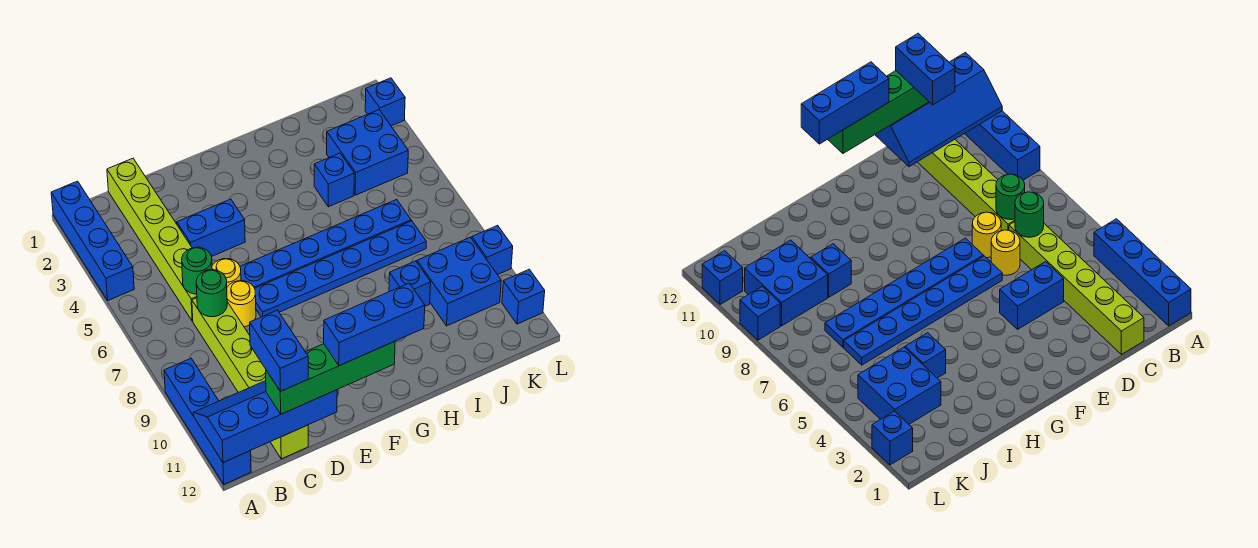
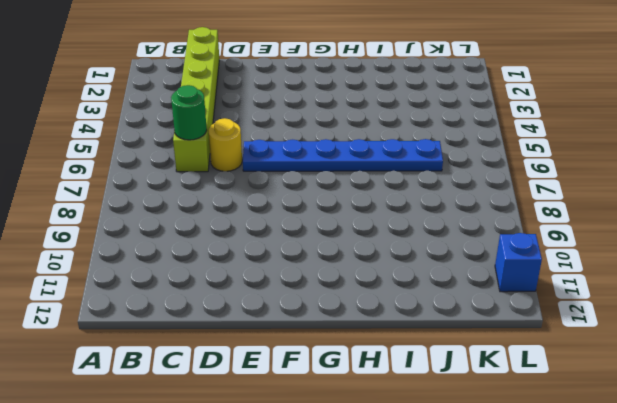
none -> blue 1x4 brick [51,181,134,300]
none -> blue 1x4 brick [164,359,251,484]
none -> lime 1x6 brick [192,298,308,459]

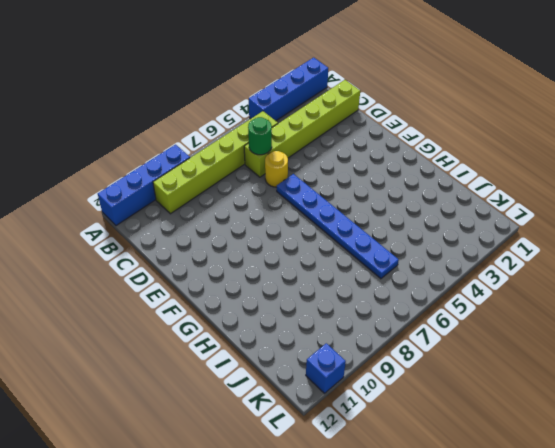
lime 1x6 brick [153,111,278,214] -> lime 1x6 brick moved to [192,298,308,459]
none -> blue 1x2 brick [177,199,245,256]
none -> yellow 1x1 round brick [227,281,256,327]
none -> blue 1x6 plate [255,221,426,317]

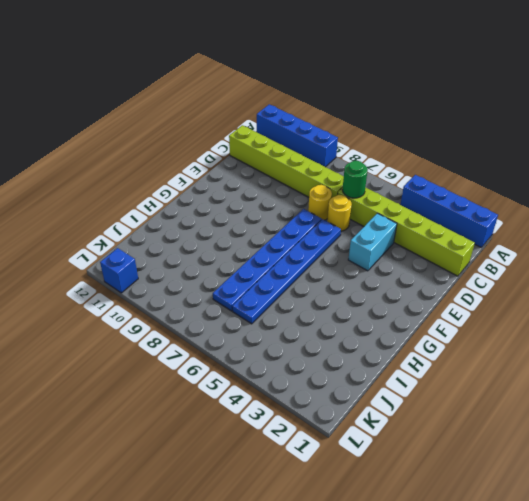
cyan 1x2 brick [348,213,397,271] -> blue 1x2 brick [177,199,245,256]
none -> blue 1x1 brick [314,153,354,207]
none -> blue 1x1 brick [389,261,431,306]
none -> blue 2x2 brick [327,110,408,195]

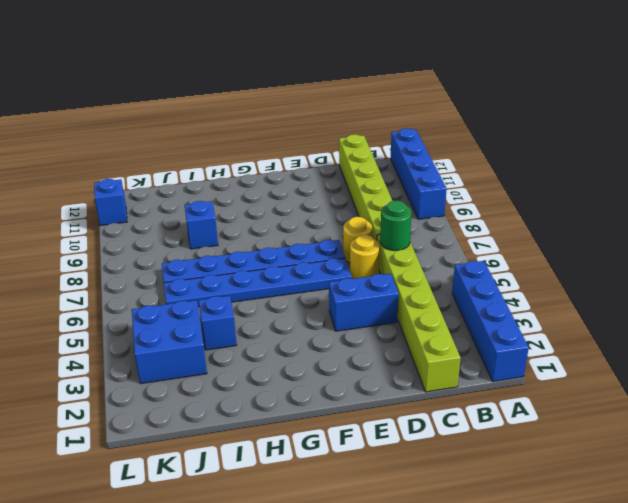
none -> blue 2x2 brick [417,237,501,326]
none -> blue 1x1 brick [365,78,405,126]
none -> blue 1x1 brick [472,225,513,275]

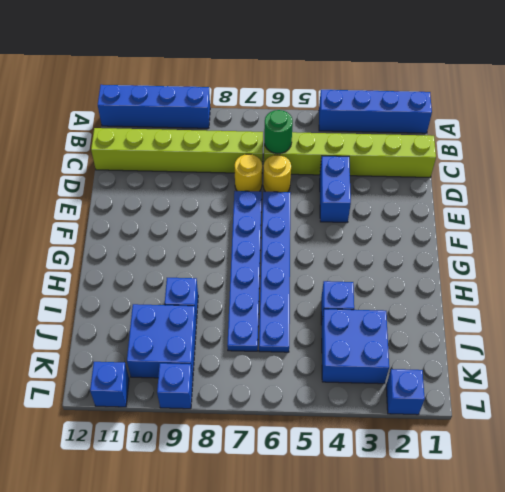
none -> blue 2x4 slope [193,381,337,463]
none -> green 1x1 round brick [196,270,227,317]
none -> green 1x4 brick [266,341,395,414]

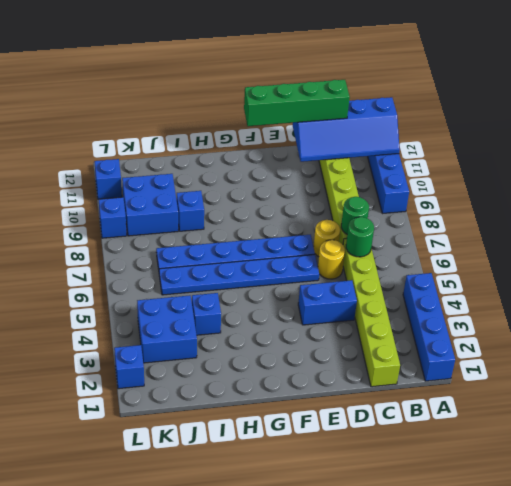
none -> blue 1x2 brick [250,310,308,392]
none -> blue 1x3 brick [324,283,425,366]

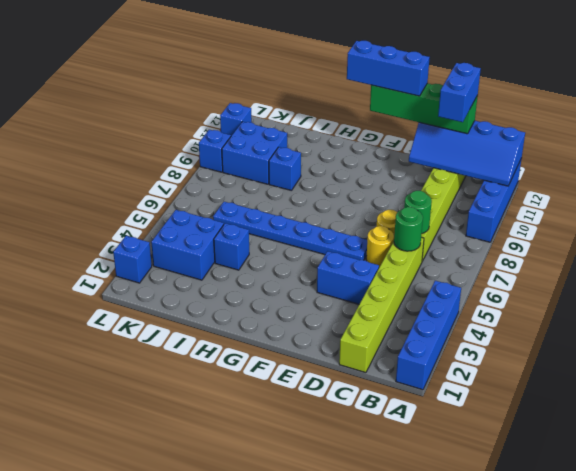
none -> blue 1x6 plate [255,221,426,317]

